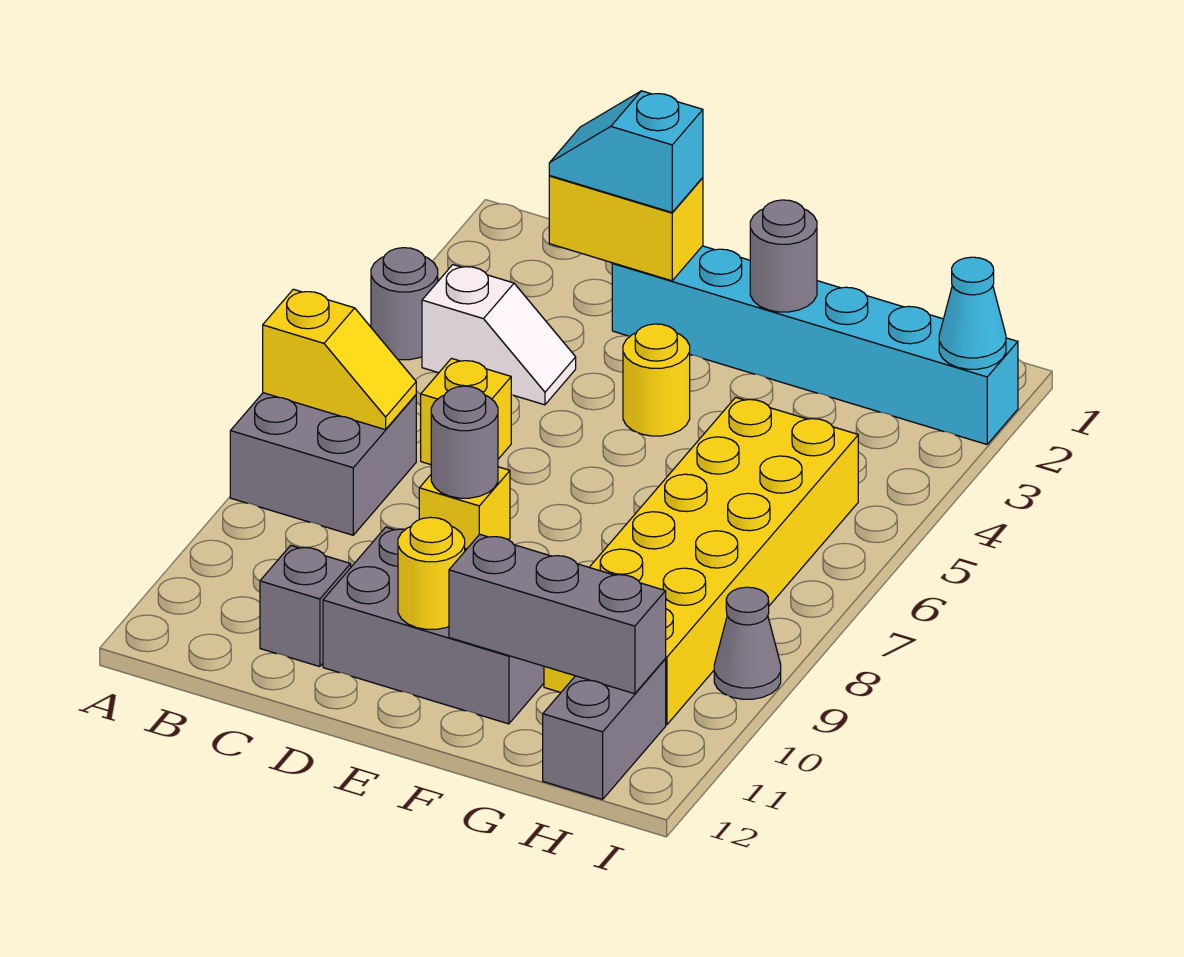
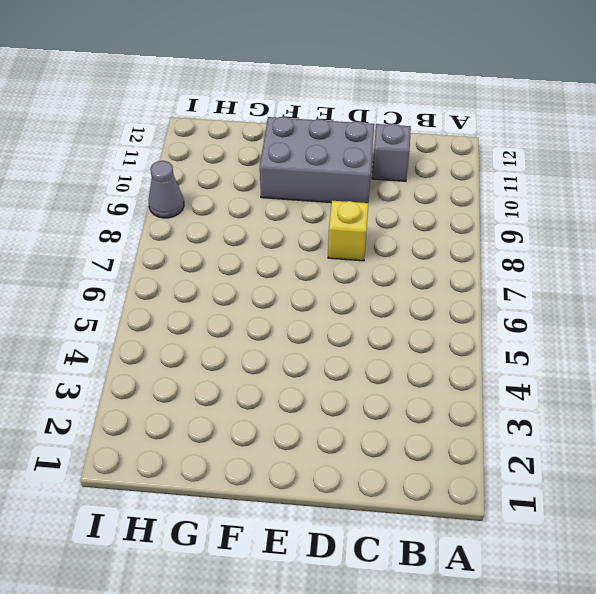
none -> grey 1x1 round brick [371,248,438,360]
none -> grey 2x2 brick [230,393,416,535]
none -> white 1x2 slope [422,265,576,405]

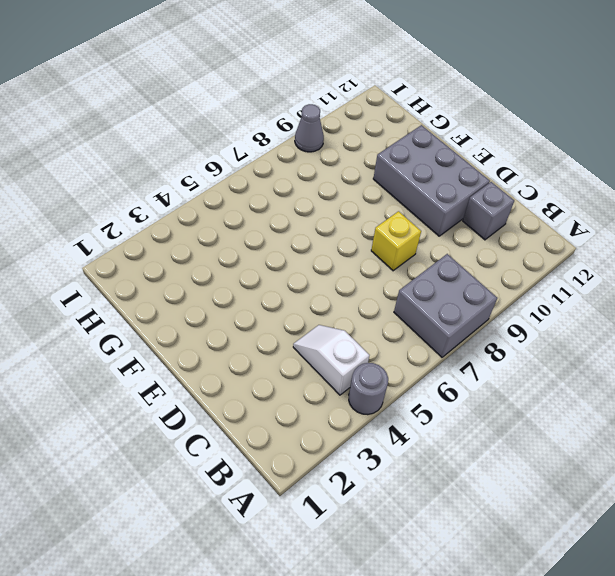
none -> yellow 1x1 brick [421,359,511,465]
none -> cyan 1x6 brick [612,246,1018,444]
none -> yellow 1x1 round brick [623,324,690,436]

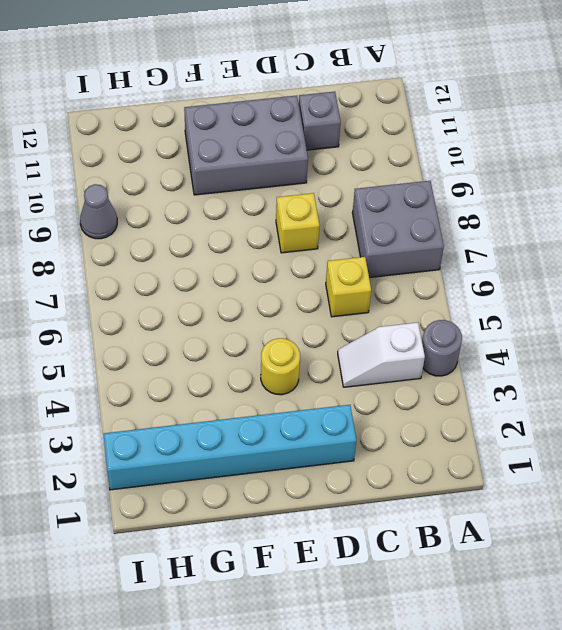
none -> yellow 2x6 brick [544,397,858,725]
none -> grey 1x2 brick [543,659,666,799]
none -> yellow 1x2 slope [263,289,416,430]

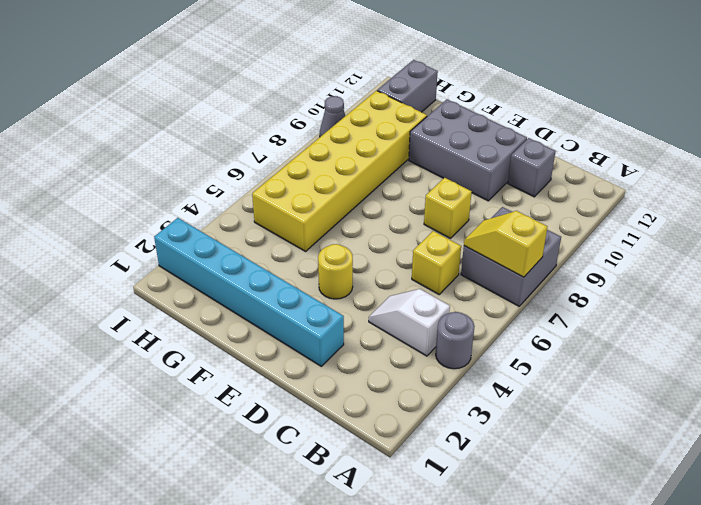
none -> yellow 1x2 brick [549,176,703,281]
none -> grey 1x1 round brick [431,386,498,498]
none -> yellow 1x1 round brick [398,517,465,629]

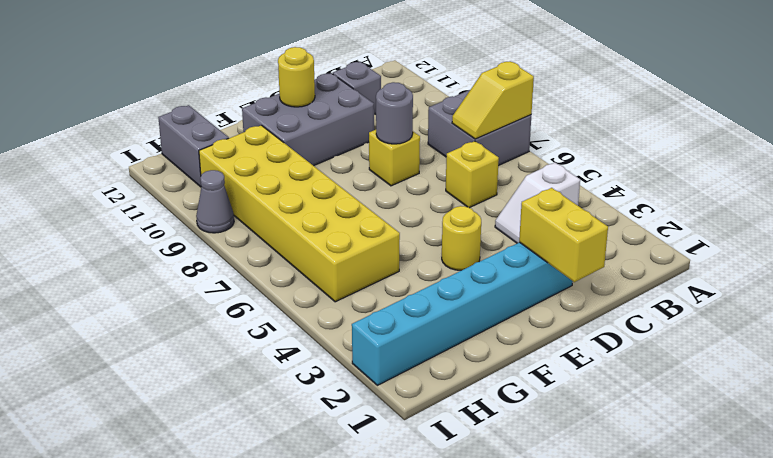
yellow 1x2 brick [519,188,608,282] -> yellow 1x2 brick turned to [549,176,703,281]
none -> grey 1x1 round brick [371,248,438,360]
none -> grey 1x1 round brick [750,200,817,312]
none -> grey 1x3 brick [449,534,666,694]

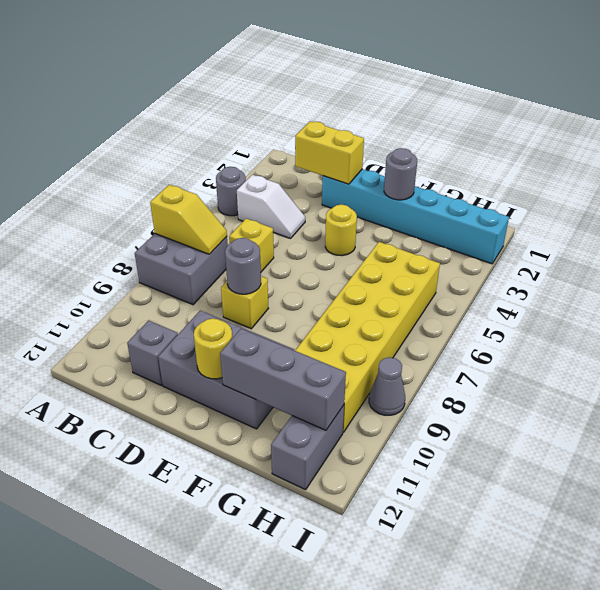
none -> cyan 1x1 cone [939,257,1006,369]
none -> cyan 1x2 slope [549,91,703,212]

